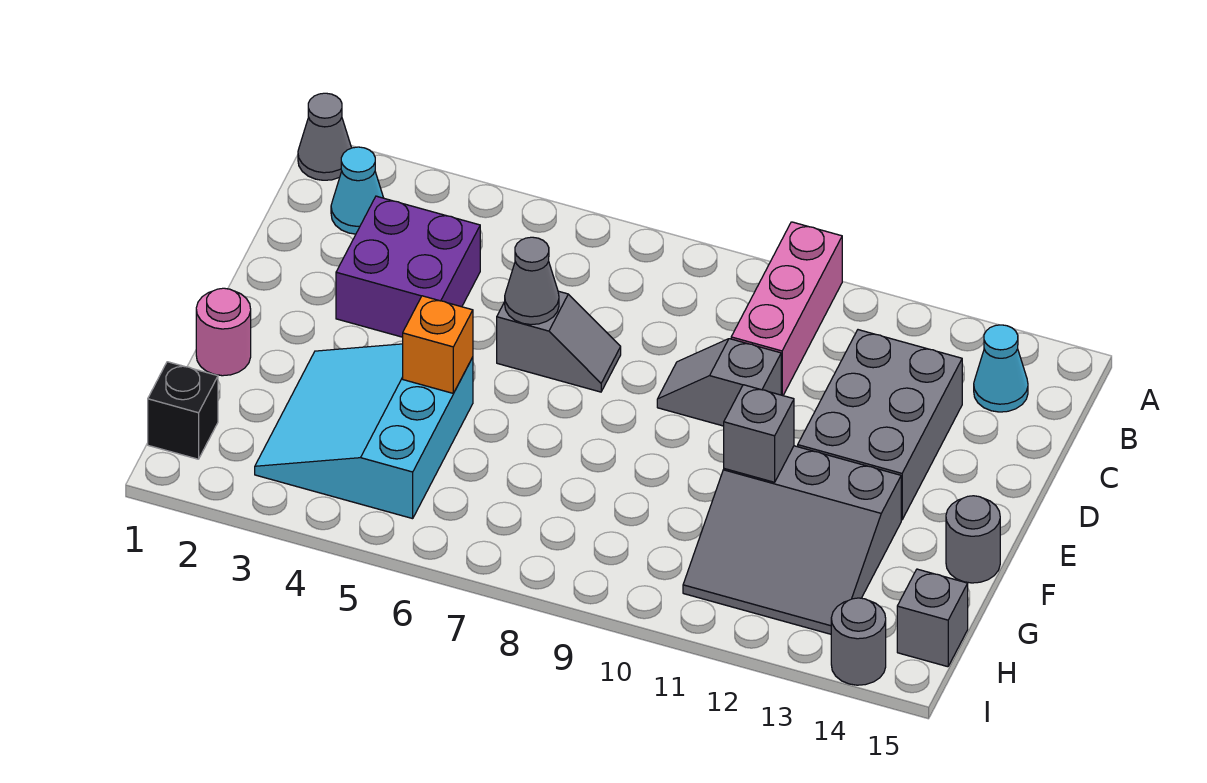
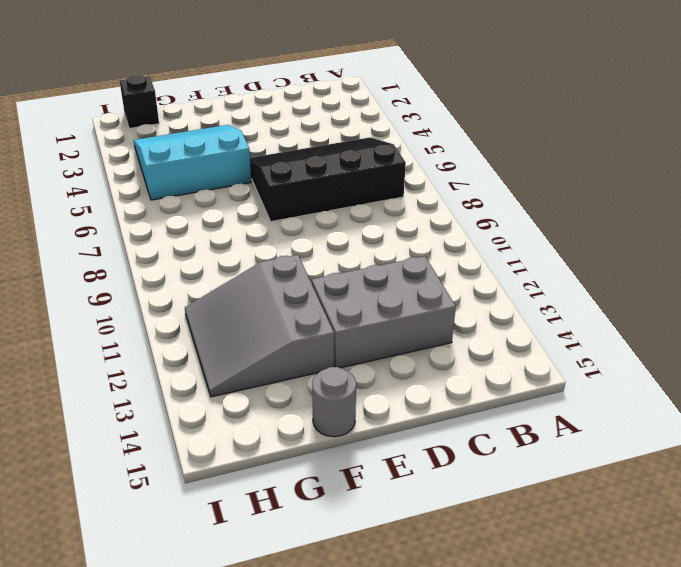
black 3x4 slope [250,137,406,222] -> grey 1x2 slope [497,291,621,392]
none -> grey 1x1 cone [298,93,351,180]
none -> pink 1x3 brick [731,222,842,396]
none -> cyan 1x1 cone [331,147,383,234]

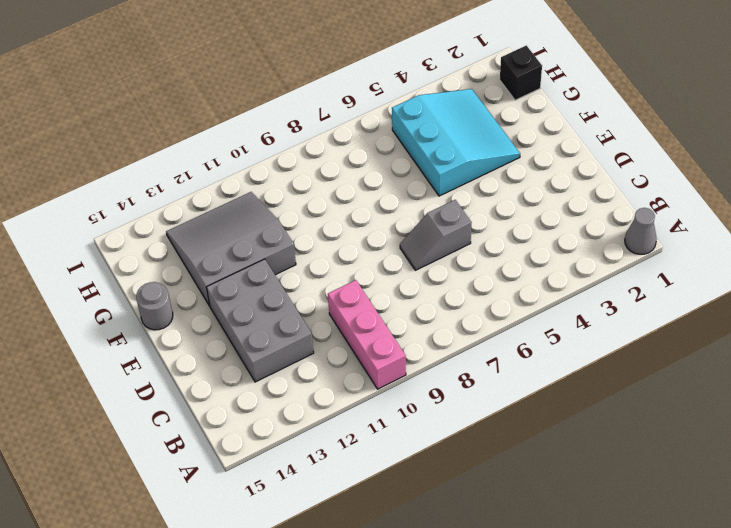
none -> cyan 1x1 cone [331,147,383,234]
none -> cyan 1x1 cone [974,325,1028,412]
none -> purple 2x2 brick [336,196,480,337]

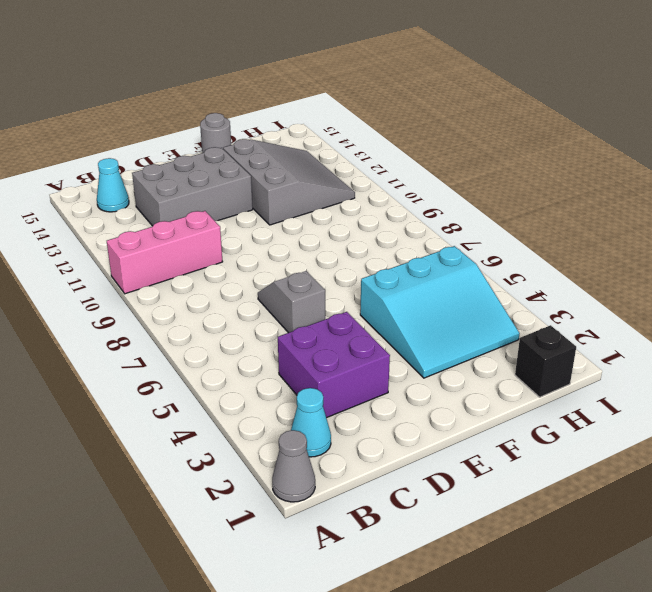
none -> grey 1x2 slope [657,339,781,426]
none -> pink 1x1 round brick [196,288,251,376]
none -> grey 1x1 brick [897,569,968,667]

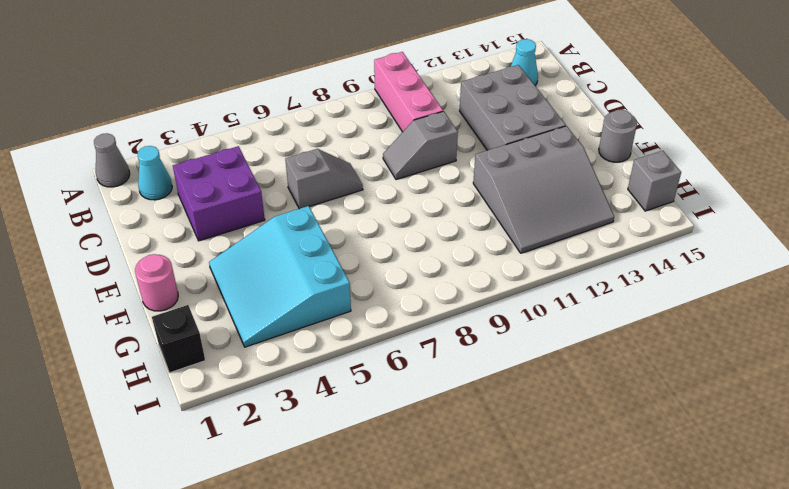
none -> grey 1x1 round brick [831,598,886,685]
none -> grey 1x1 cone [505,237,559,325]
none -> orange 1x1 brick [403,296,473,393]

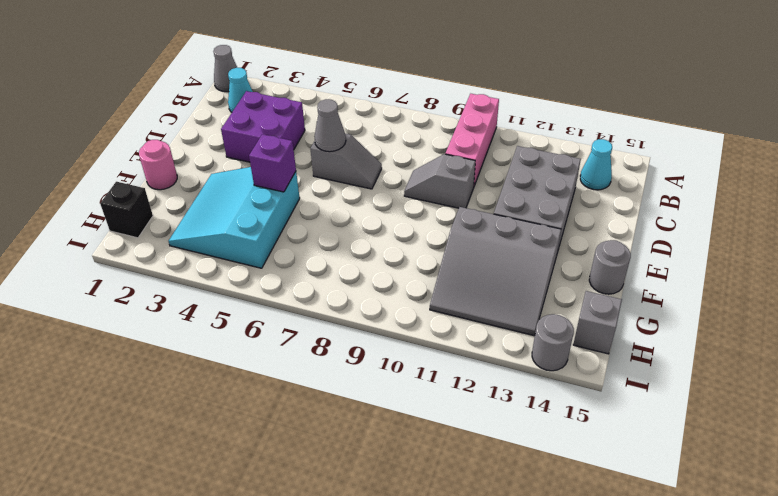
purple 1x1 brick [249,134,296,192] -> orange 1x1 brick [403,296,473,393]
none -> grey 1x1 brick [724,385,794,482]

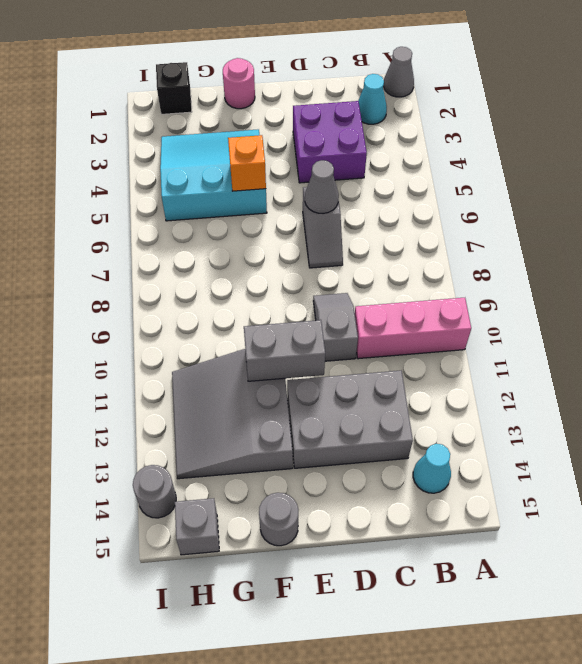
grey 1x2 brick [244,320,325,381] -> grey 1x1 brick [724,385,794,482]

